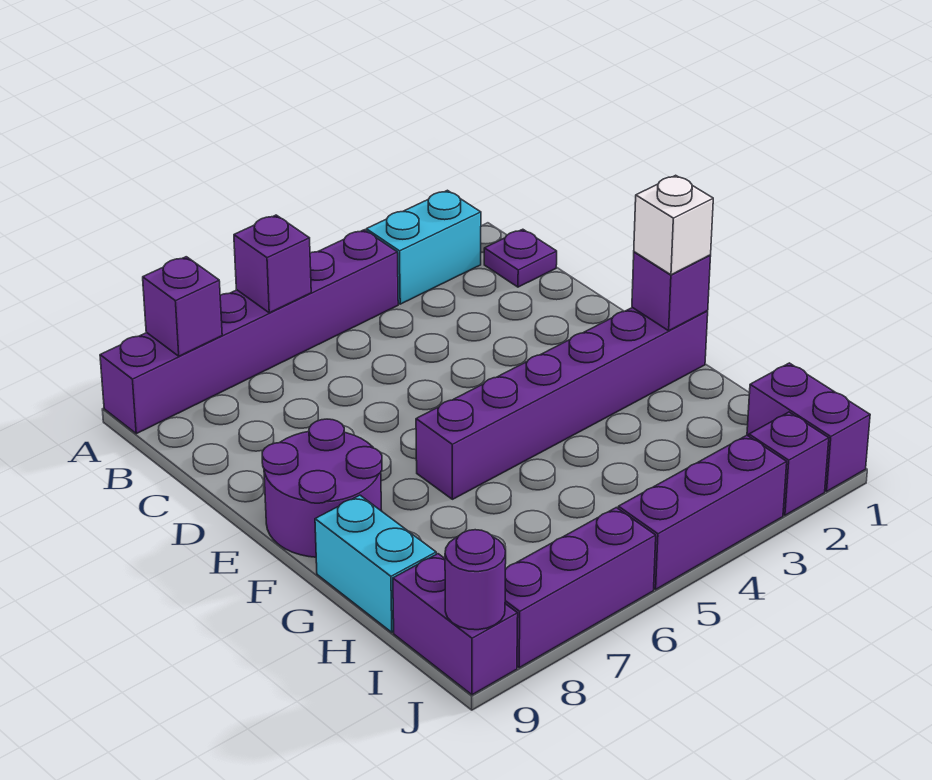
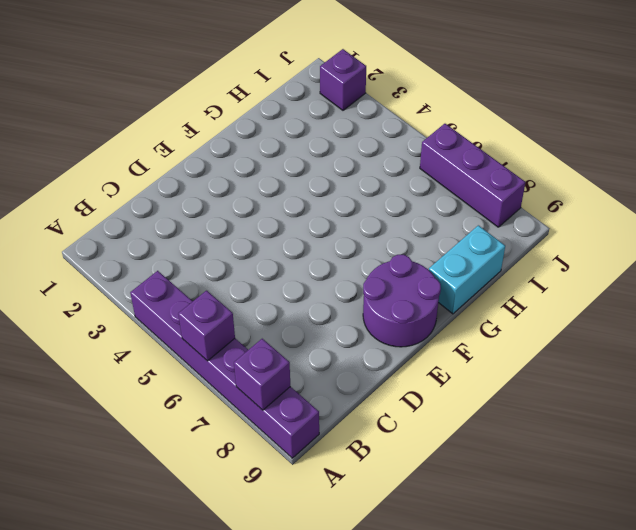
none -> cyan 1x2 brick [366,190,481,304]
none -> purple 1x1 plate [484,229,557,287]
none -> purple 1x6 brick [416,308,708,499]

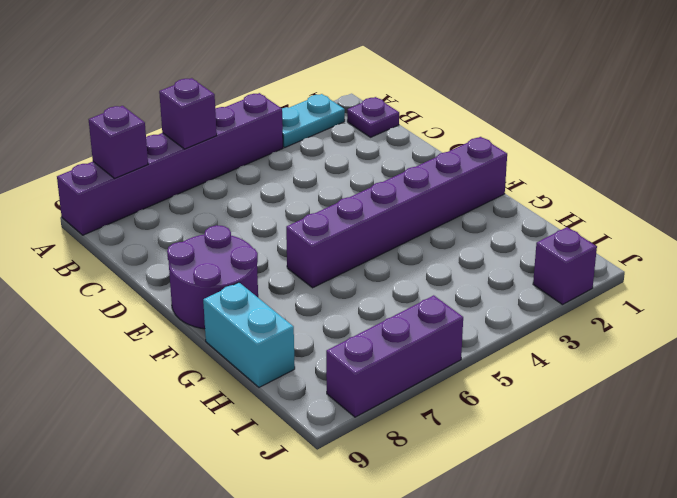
cyan 1x2 plate [282,94,345,148] -> cyan 1x2 brick [366,190,481,304]
none -> purple 1x2 brick [747,363,870,491]
none -> purple 1x2 brick [393,554,518,695]
none -> purple 1x3 brick [618,435,787,589]

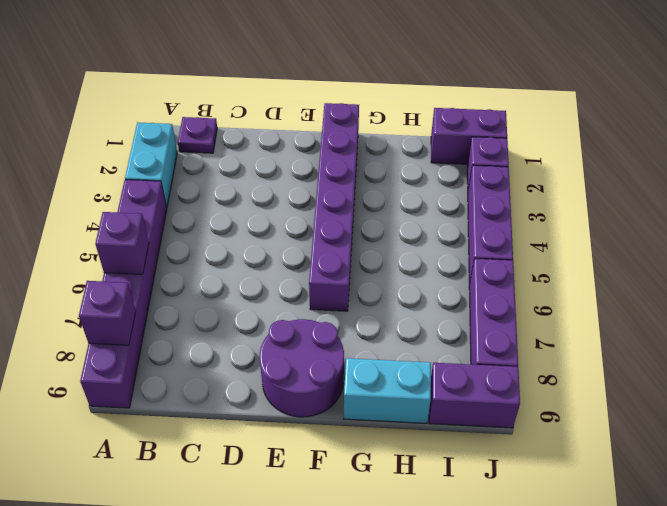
none -> purple 1x1 brick [632,252,711,331]
none -> purple 1x1 round brick [445,530,506,630]
none -> white 1x1 brick [634,175,713,275]

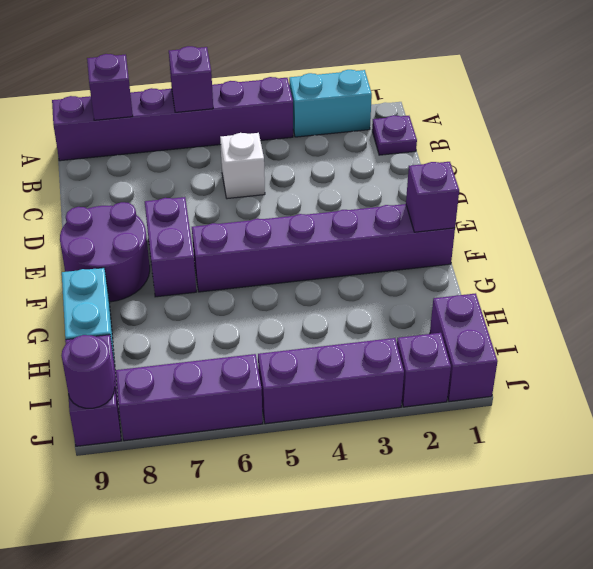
white 1x1 brick [220,133,265,199] -> white 1x1 brick moved to [634,175,713,275]
purple 1x2 brick [145,197,196,297] -> none

